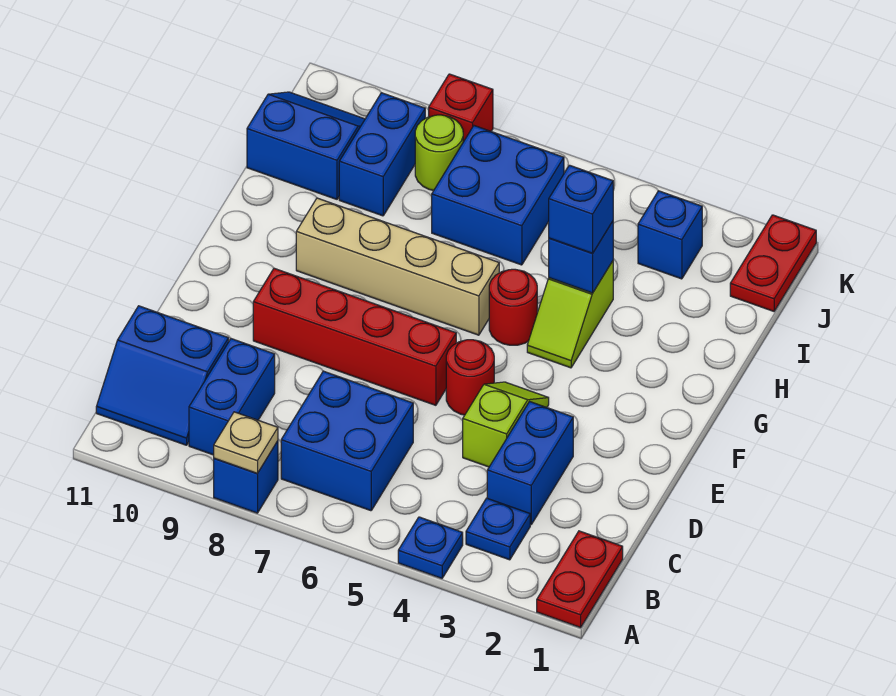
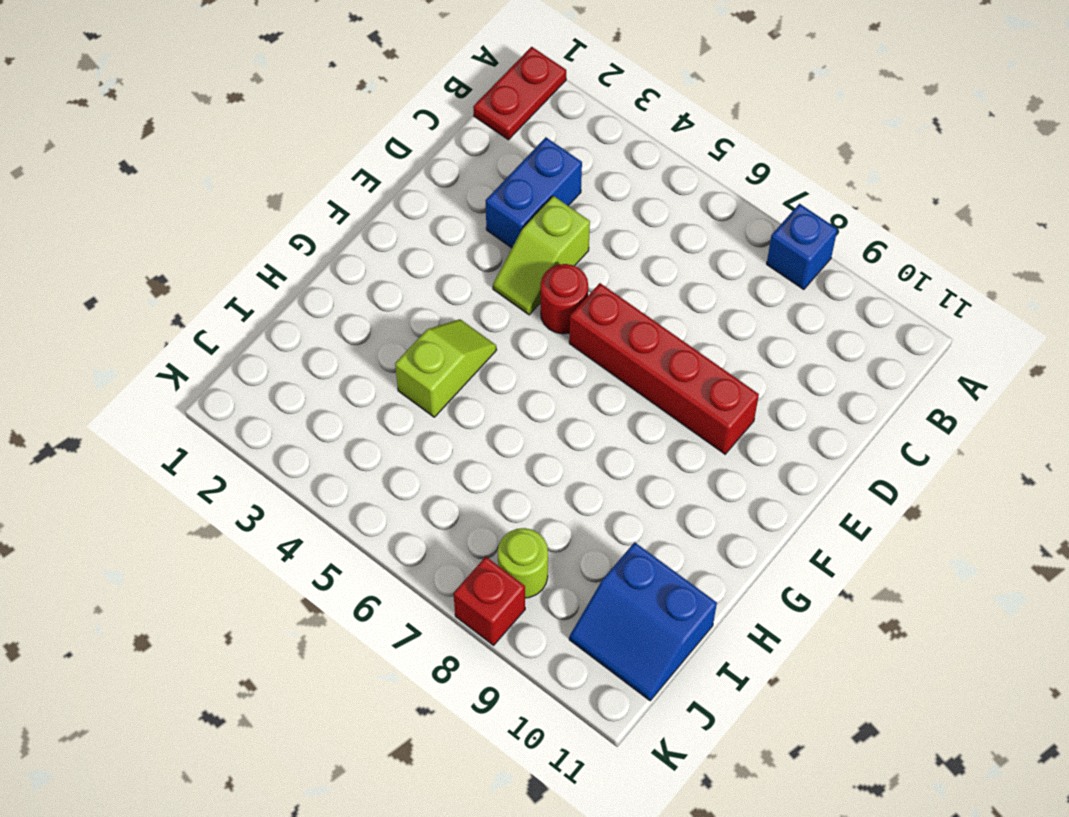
none -> blue 1x1 plate [398,517,463,578]
none -> blue 1x1 plate [466,498,530,560]
none -> blue 2x2 brick [281,371,413,511]

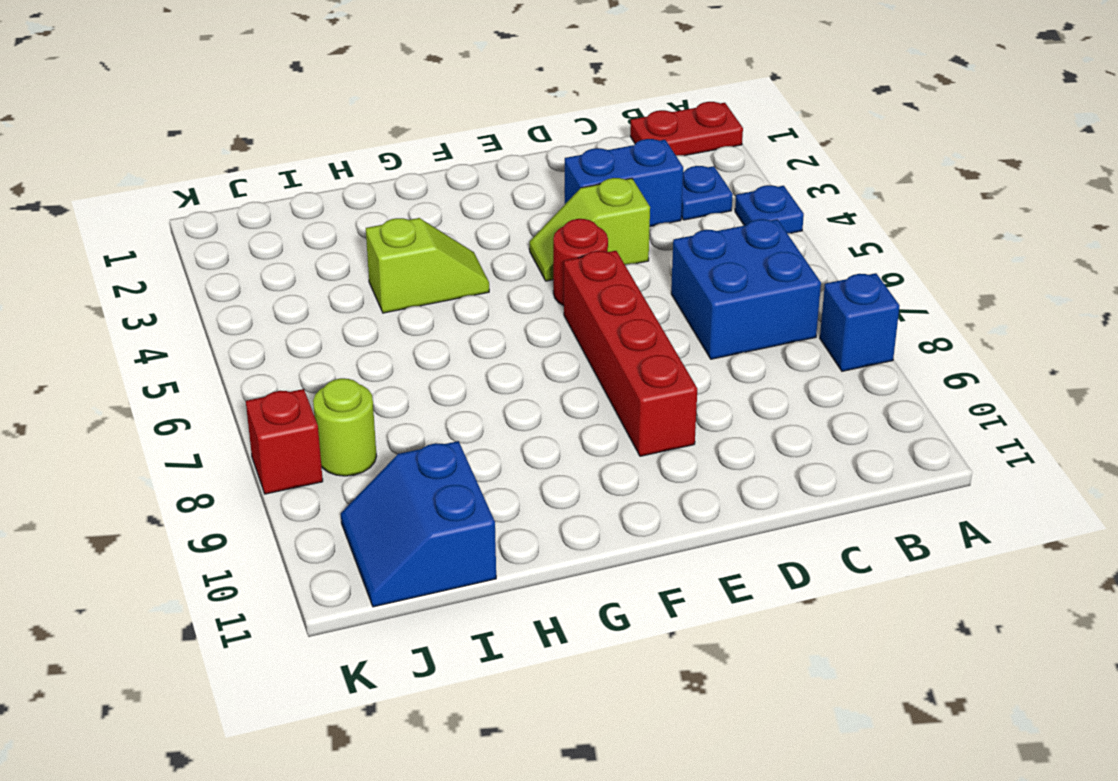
none -> blue 1x2 brick [189,339,275,455]
none -> blue 2x2 slope [96,306,229,445]
none -> red 1x1 round brick [489,269,537,345]

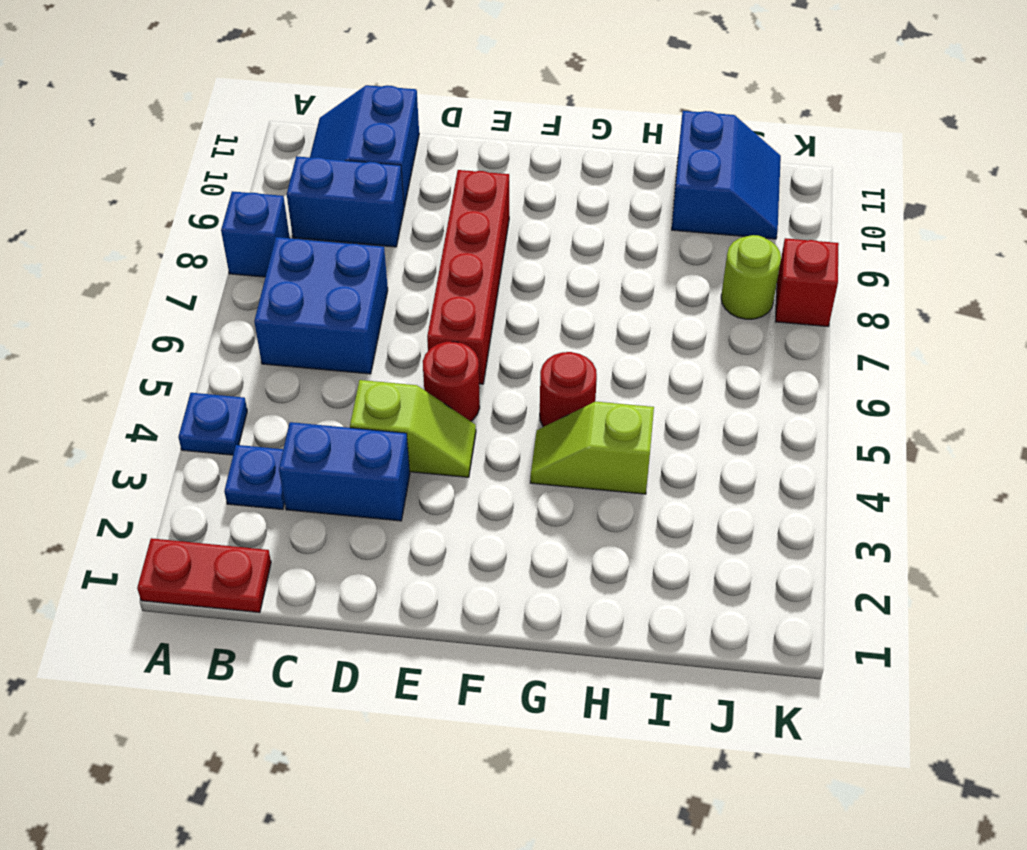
none -> tan 1x4 brick [296,198,499,335]
none -> blue 2x2 brick [432,126,564,265]
none -> blue 1x2 brick [339,93,425,216]

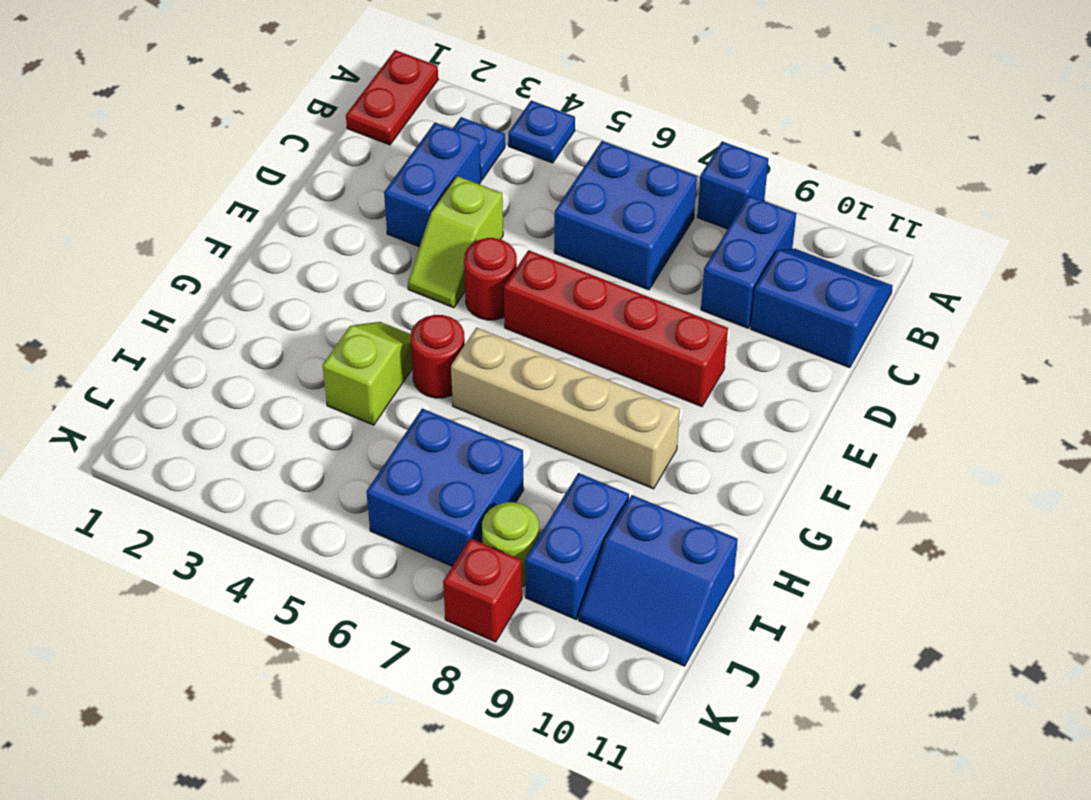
none -> red 1x2 plate [730,215,816,311]
none -> blue 1x1 brick [638,191,702,279]
none -> tan 1x1 plate [214,412,278,473]

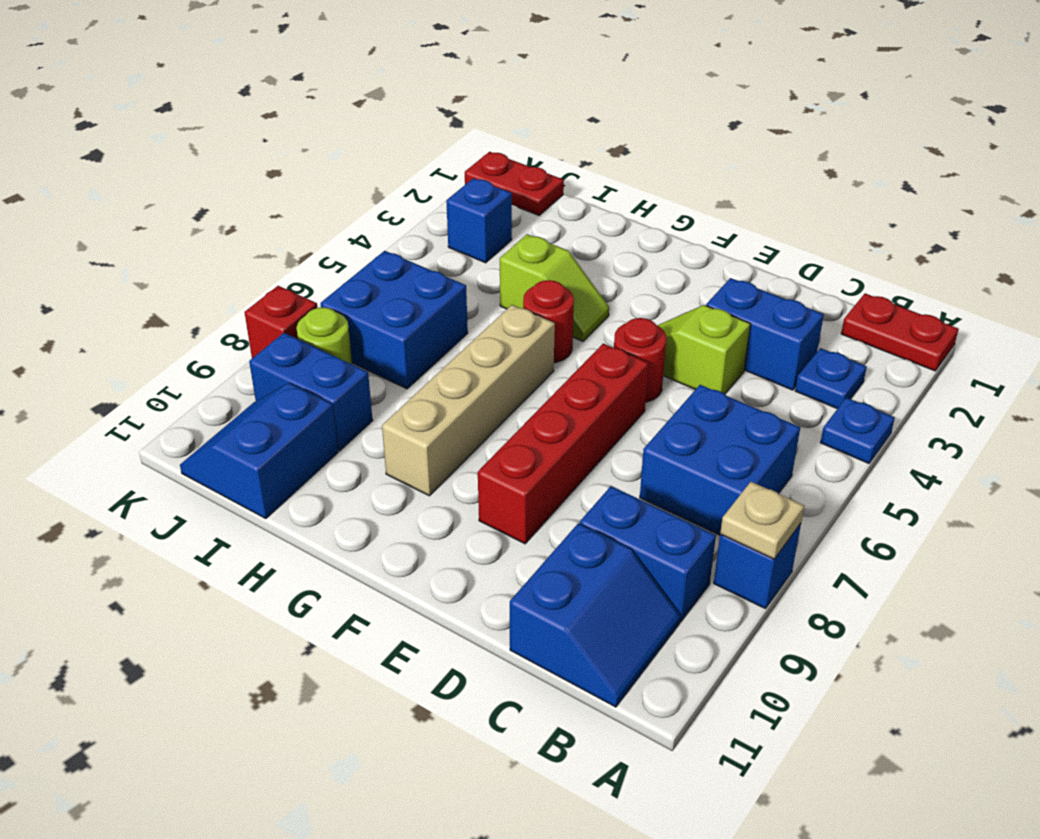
none -> blue 1x1 brick [549,221,613,293]
none -> blue 1x1 brick [549,165,613,253]

